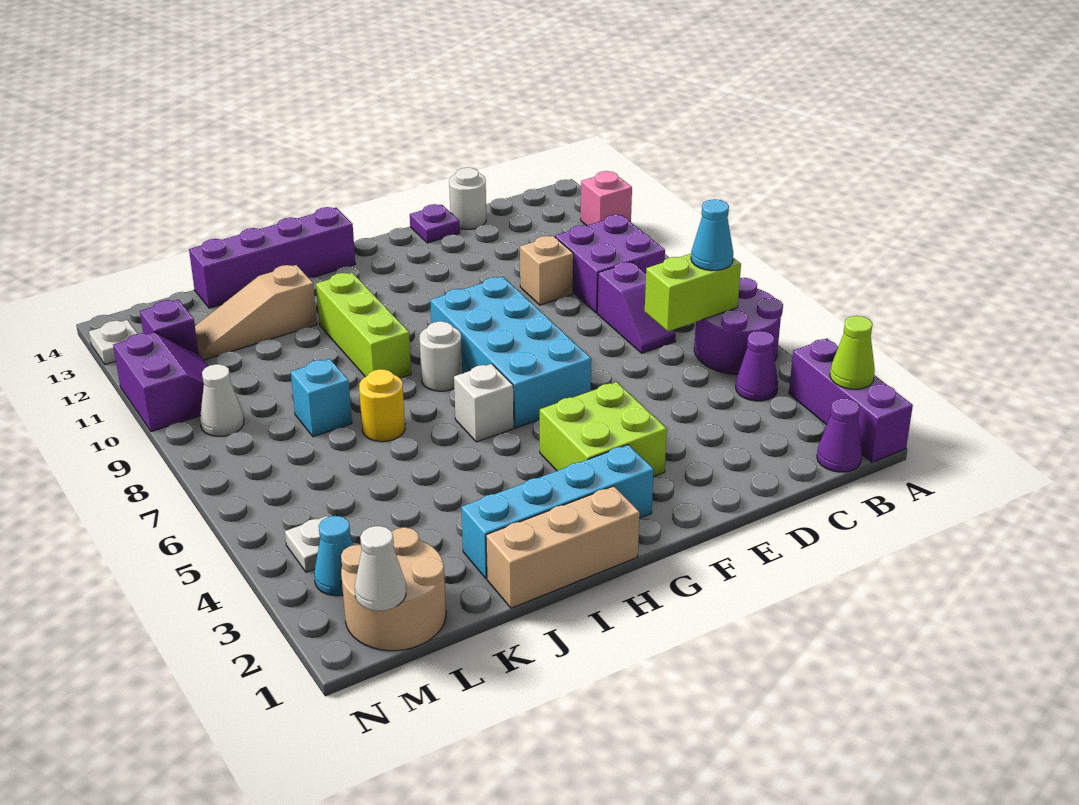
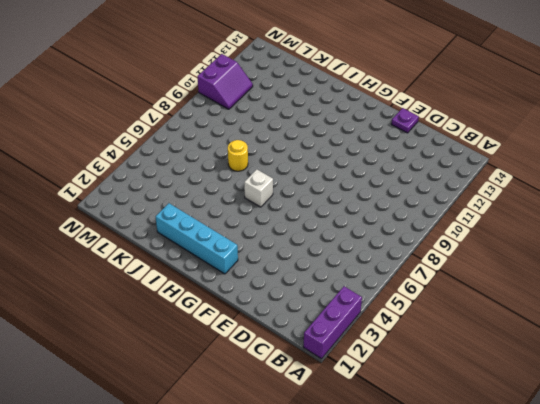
none -> purple 2x2 round brick [694,278,783,374]
none -> pink 1x1 brick [581,171,632,226]
none -> purple 1x1 cone [817,398,862,472]
none -> purple 1x1 cone [736,331,778,401]

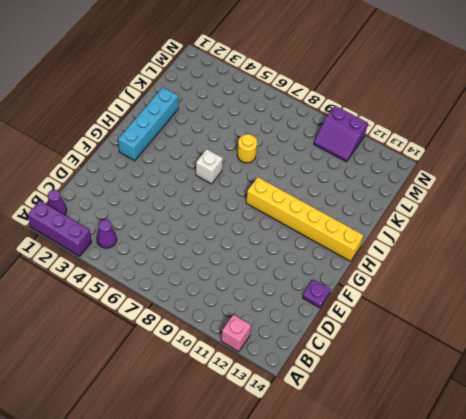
yellow 1x6 brick [246,177,363,261] -> purple 1x4 brick [189,207,355,308]
none -> purple 2x2 round brick [694,278,783,374]
none -> purple 2x2 brick [555,215,665,313]
none -> purple 1x2 slope [597,262,676,353]
none -> tan 1x1 brick [520,236,574,305]

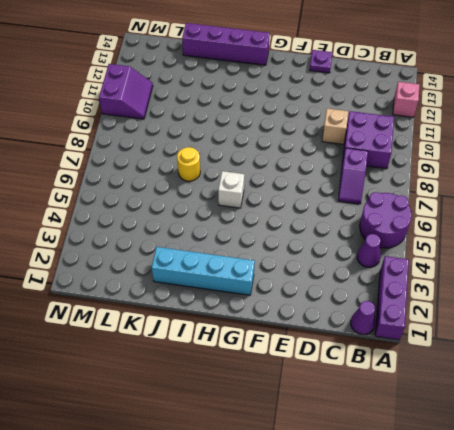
none -> white 1x1 round brick [449,168,486,229]
none -> lime 2x2 brick [540,382,667,477]
none -> cyan 2x4 brick [430,277,591,428]
none -> tan 1x3 brick [486,486,640,608]

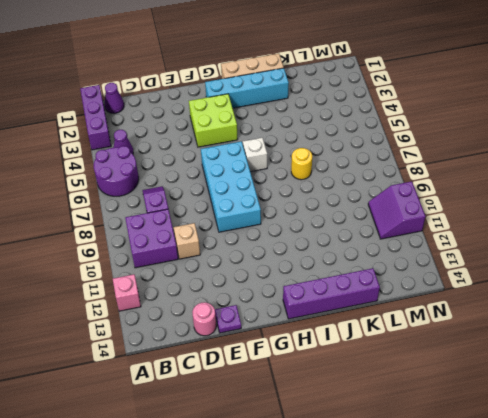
pink 1x1 round brick [192,302,216,336] -> white 1x1 round brick [449,168,486,229]
none -> white 1x1 round brick [420,321,462,391]
none -> lime 1x3 brick [316,273,411,378]
none -> tan 1x3 slope [195,265,317,360]
none -> cyan 1x1 brick [291,359,352,437]

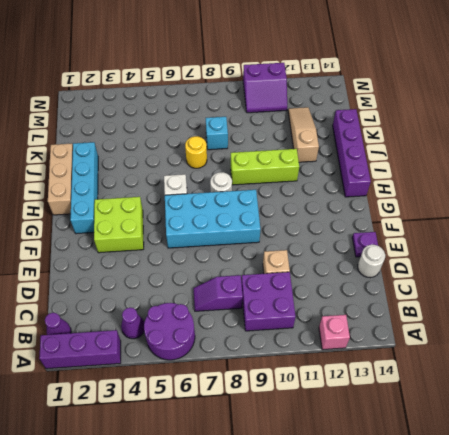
none -> tan 2x2 round brick [341,527,446,651]
none -> cyan 1x1 cone [314,516,353,596]
none -> white 1x1 plate [285,516,328,572]
none -> white 1x1 cone [200,364,244,436]

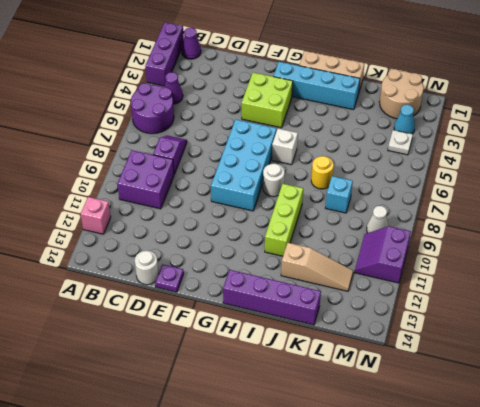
none -> tan 1x1 brick [520,236,574,305]
none -> purple 1x1 brick [140,300,199,354]
none -> white 1x1 plate [89,320,137,365]
none -> lime 1x1 cone [830,316,875,389]

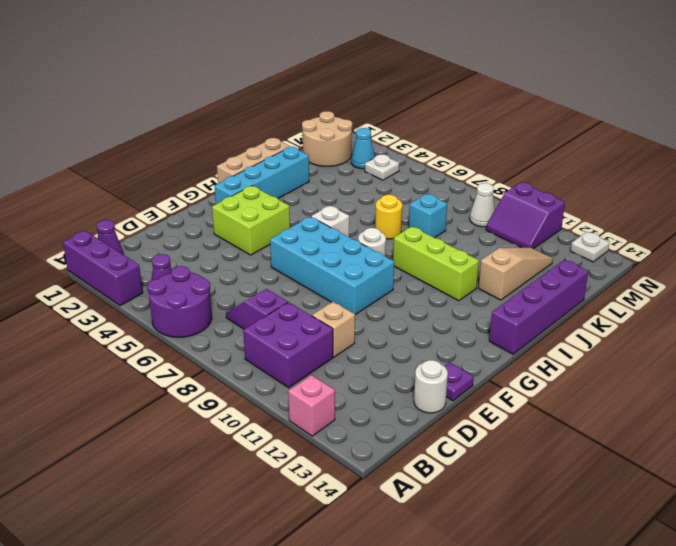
none -> purple 1x1 brick [140,300,199,354]
none -> lime 1x1 cone [830,316,875,389]
none -> lime 1x2 brick [645,254,741,331]
none -> white 1x1 cone [355,526,406,611]

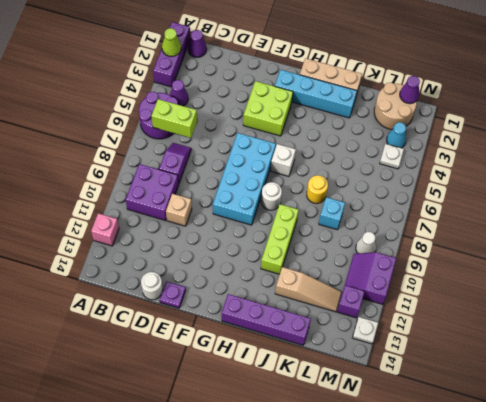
purple 1x1 cone [400,76,420,104] -> white 1x1 cone [355,526,406,611]
none -> cyan 1x1 cone [691,199,733,271]

